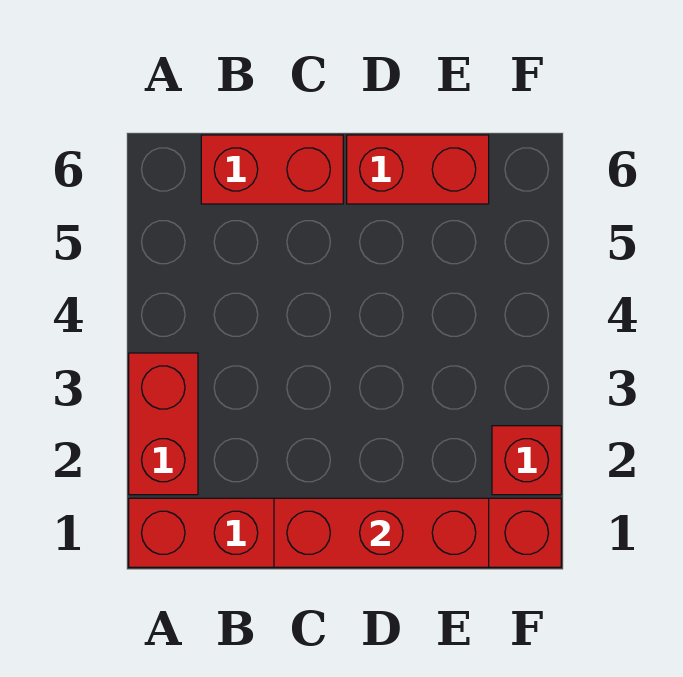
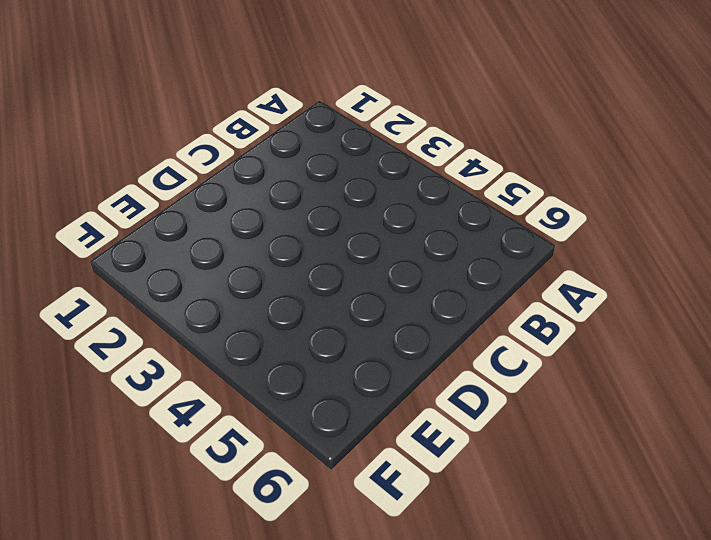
none -> red 1x6 brick [129,498,561,567]
none -> red 1x2 brick [129,353,198,495]

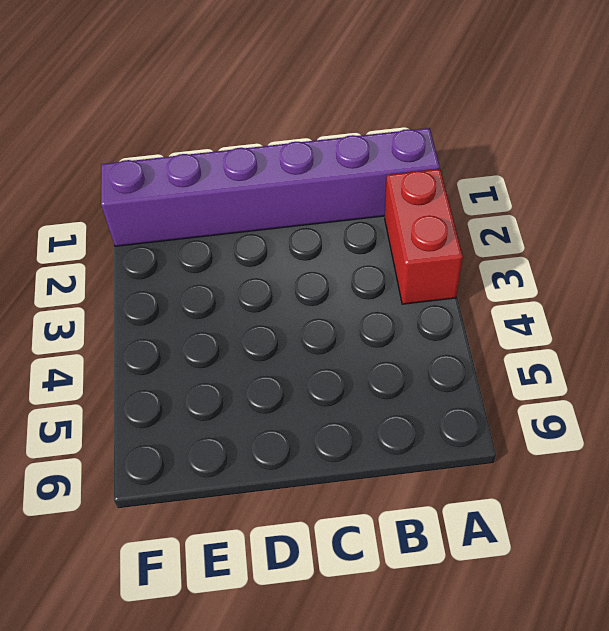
purple 1x6 brick [101,128,440,246] -> red 1x6 brick [129,498,561,567]
none -> red 1x2 brick [201,135,343,204]
none -> red 1x2 brick [347,135,489,204]

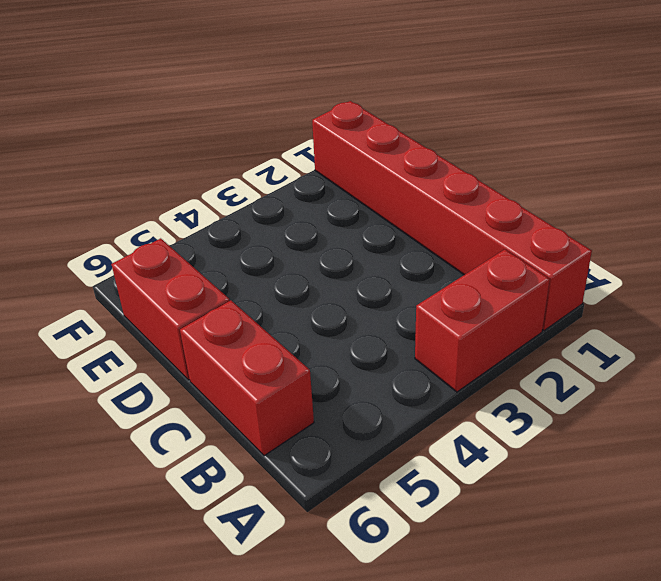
none -> red 1x1 brick [492,426,561,495]
none -> red 1x3 brick [274,498,489,567]

